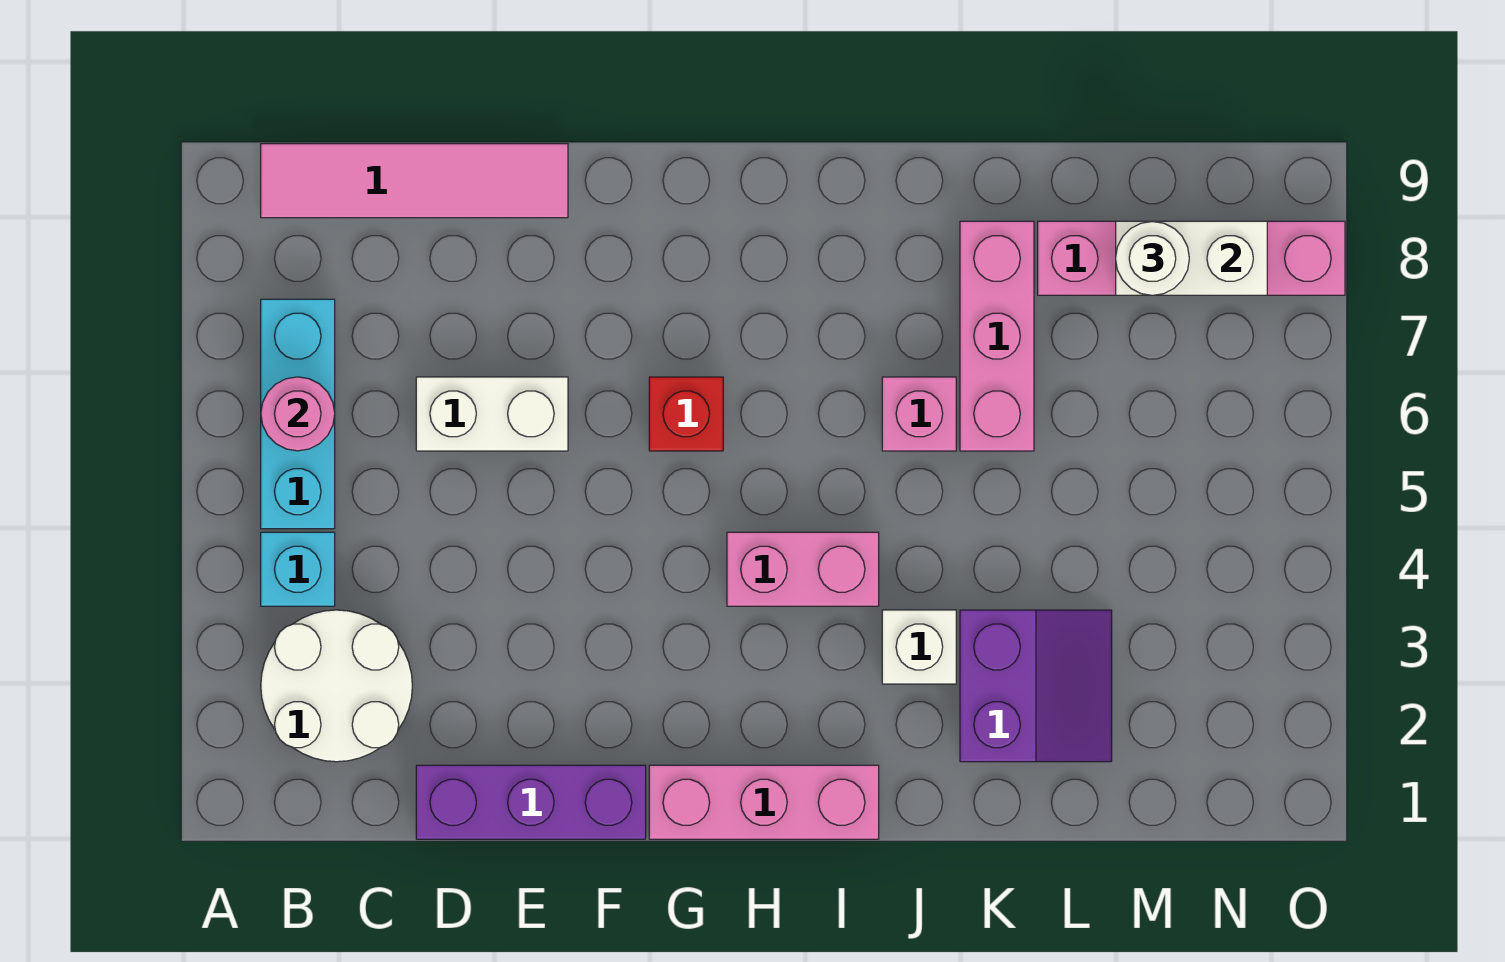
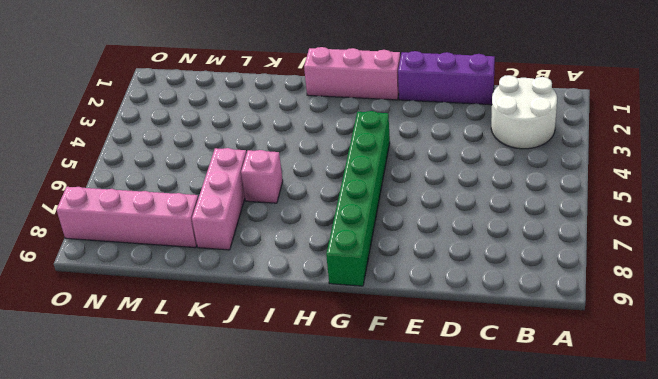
green 1x6 brick [326,111,390,286] -> red 1x1 brick [649,377,723,451]
none -> cyan 1x1 brick [261,532,335,606]
none -> cyan 1x3 brick [261,299,335,529]
none -> pink 1x4 tile [261,144,568,218]

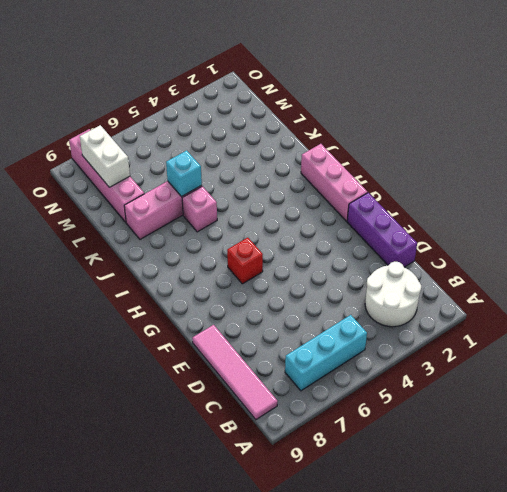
cyan 1x1 brick [166,150,202,196] -> cyan 1x1 brick moved to [261,532,335,606]
none -> white 1x2 brick [416,377,568,451]
none -> pink 1x2 brick [727,532,879,606]
none -> white 1x1 brick [882,610,956,684]

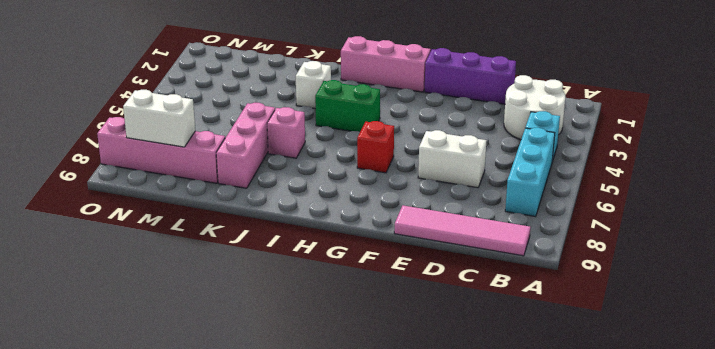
green 1x2 brick [315,80,380,132] -> pink 1x2 brick [727,532,879,606]
none -> purple 2x2 slope [960,610,1112,762]
none -> pink 1x1 round brick [261,377,335,451]
none -> white 1x1 round brick [1116,221,1189,295]

